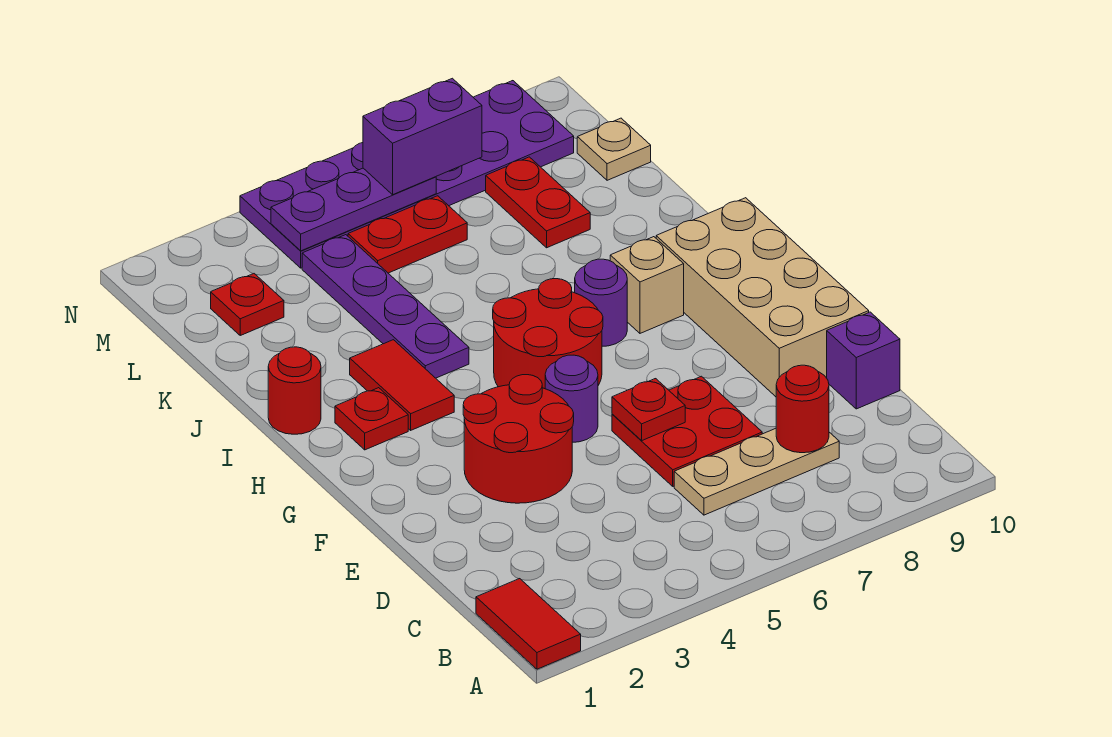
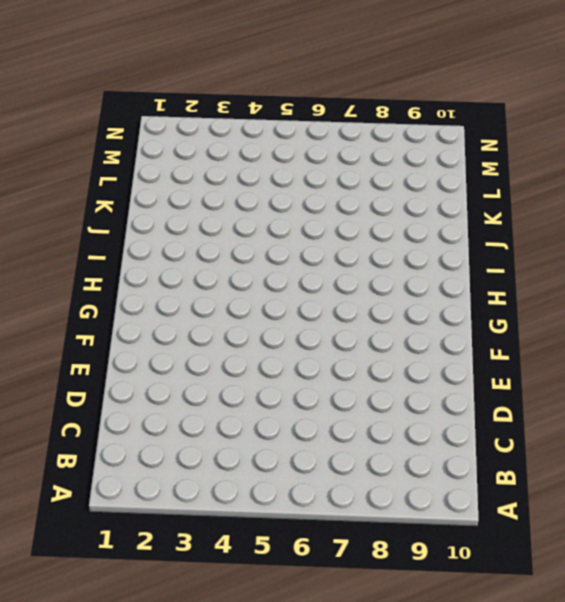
none -> red 1x2 tile [476,579,581,669]
none -> tan 1x3 plate [674,428,839,515]
none -> red 2x2 plate [612,376,762,486]

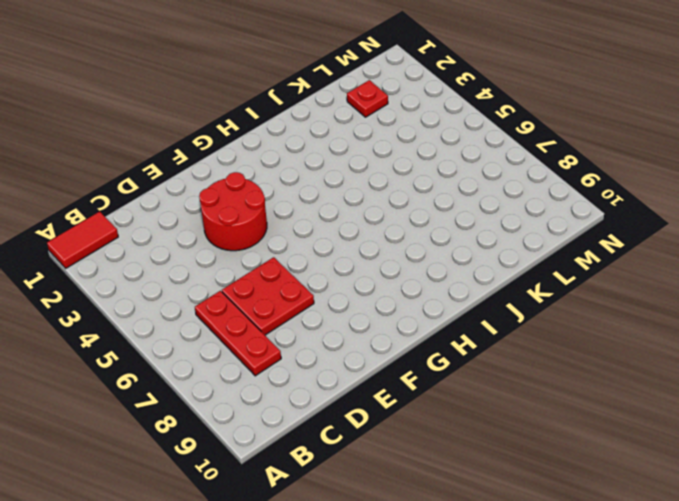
red 1x3 plate [195,291,281,376] -> tan 1x3 plate [674,428,839,515]
none -> purple 1x1 brick [827,312,900,409]
none -> tan 2x4 brick [656,198,869,397]
none -> purple 1x1 round brick [545,355,598,442]

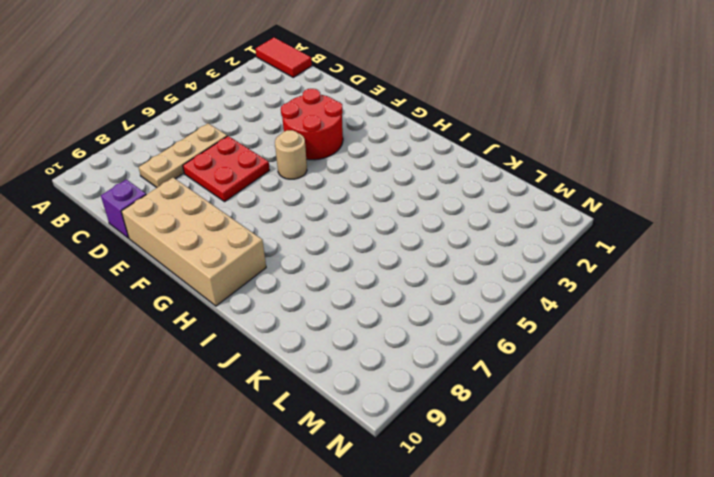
tan 1x1 round brick [275,130,307,179] -> purple 1x1 round brick [545,355,598,442]
none -> red 2x2 round brick [493,279,603,389]
none -> red 1x1 plate [335,388,408,450]
none -> red 1x2 tile [350,340,454,430]

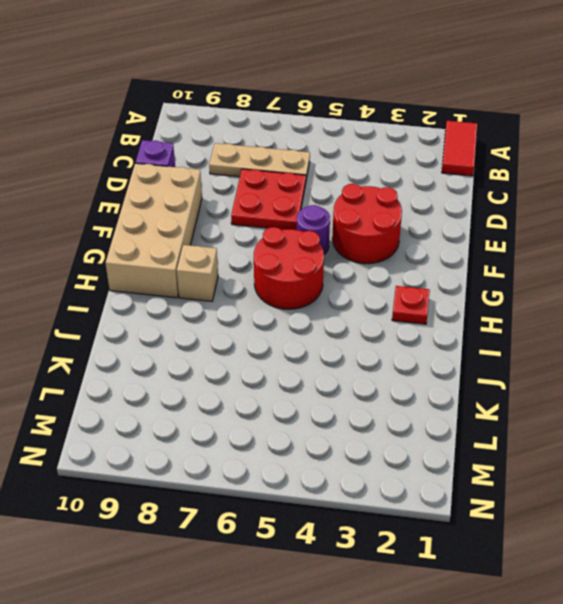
none -> red 1x2 tile [350,340,454,430]
none -> purple 1x1 round brick [575,259,627,346]
none -> red 1x1 round brick [268,347,321,434]

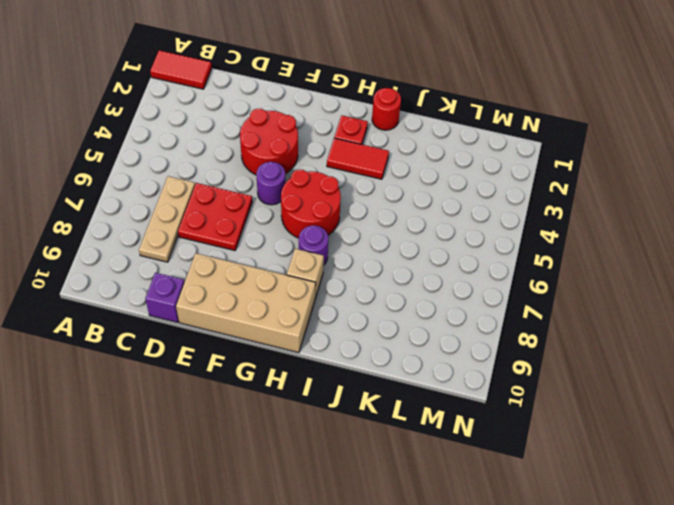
none -> purple 1x4 plate [302,235,469,378]
none -> red 1x2 plate [486,157,590,248]
none -> red 1x1 plate [211,274,284,335]

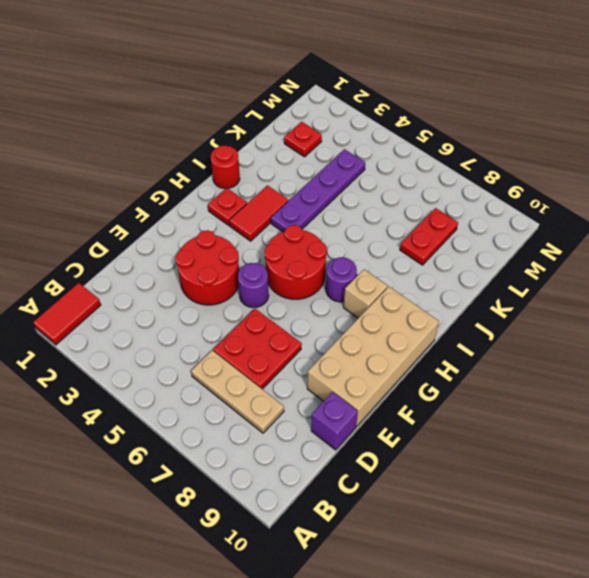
none -> red 1x2 plate [348,196,467,273]
none -> tan 1x1 plate [577,118,651,180]
none -> purple 2x6 plate [240,81,574,268]

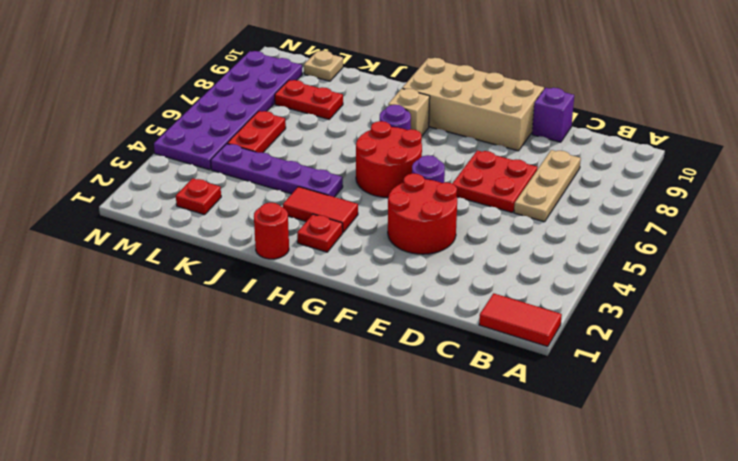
none -> red 1x1 round brick [776,365,829,453]
none -> red 1x1 plate [612,379,685,440]
none -> purple 1x3 plate [271,168,436,251]

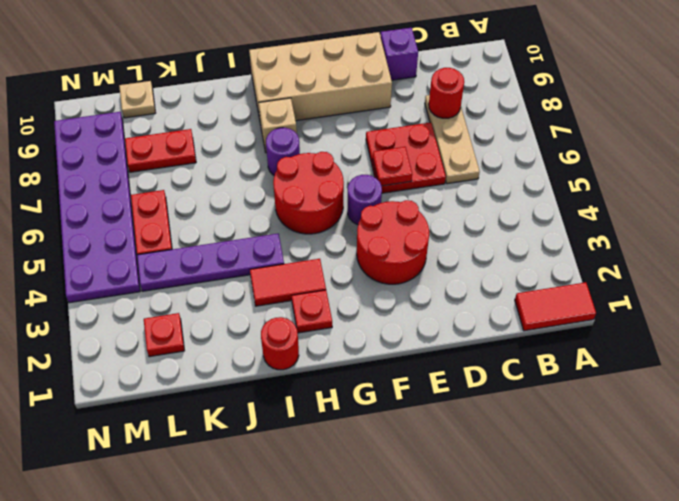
none -> purple 1x3 plate [271,168,436,251]
none -> purple 1x2 brick [363,78,482,195]

